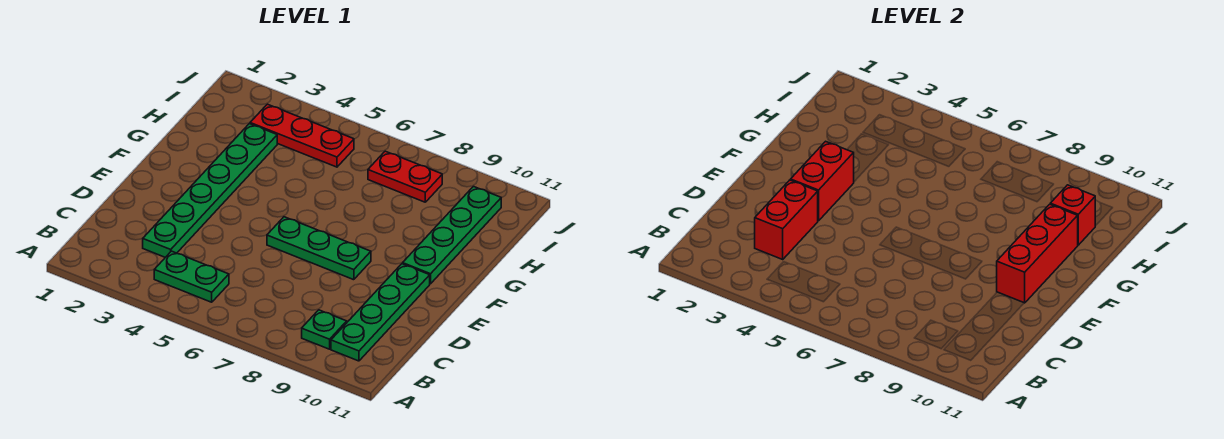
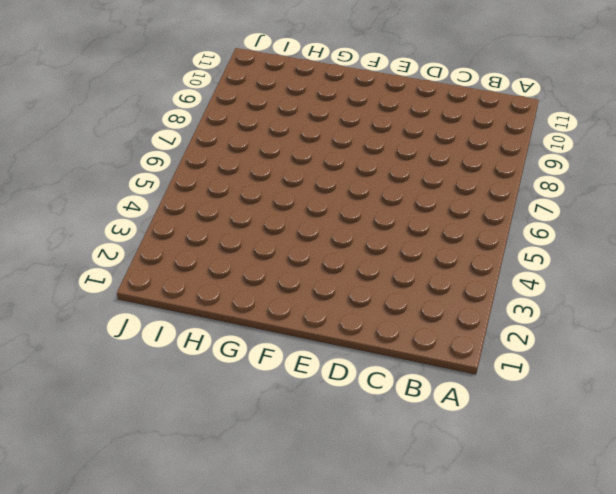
none -> green 1x2 plate [154,251,229,302]
none -> green 1x1 plate [302,310,347,349]
none -> green 1x4 plate [331,264,430,361]

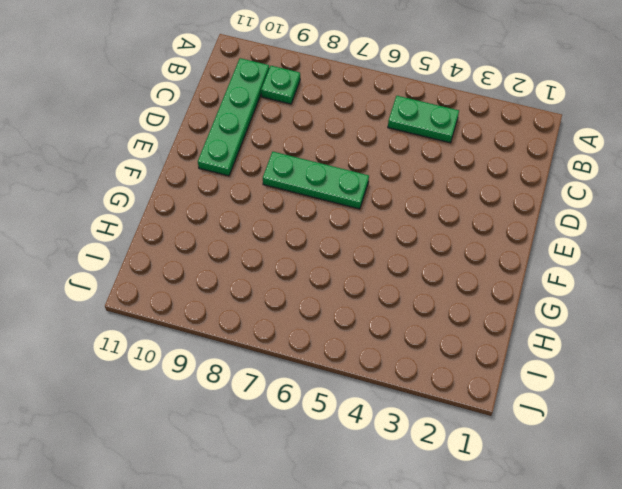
none -> green 1x6 plate [143,124,277,257]
none -> green 1x4 plate [403,187,501,284]
none -> red 1x3 plate [250,104,354,167]

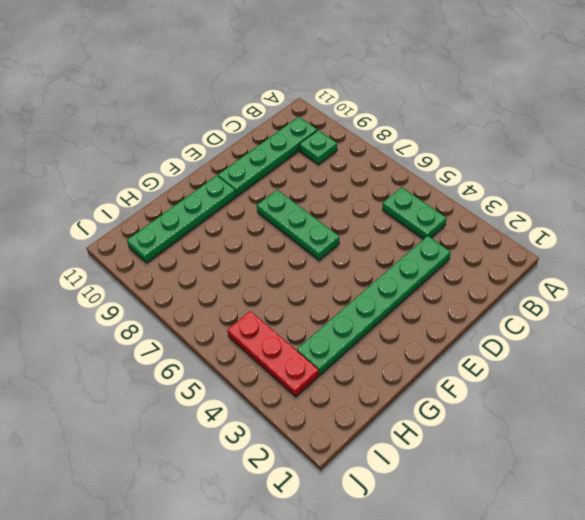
none -> red 1x2 plate [368,151,442,202]
none -> red 1x2 brick [755,180,818,259]
none -> red 1x2 brick [791,141,854,221]

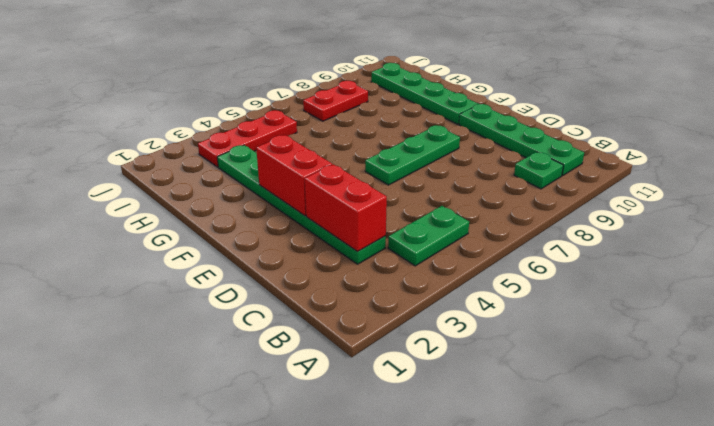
none -> red 1x3 brick [997,204,1078,303]
none -> red 1x1 brick [1050,185,1095,245]

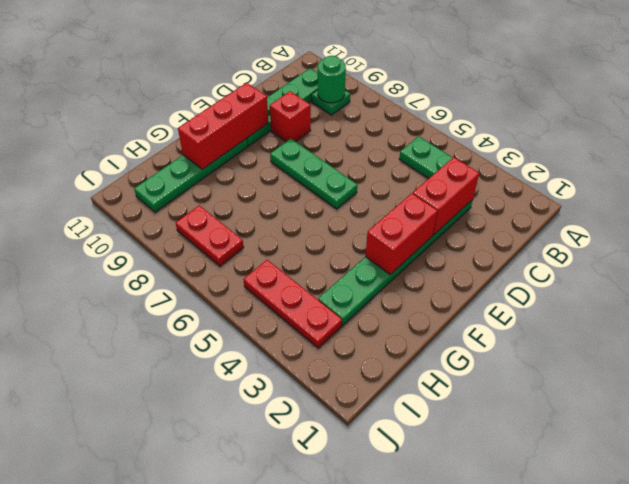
green 1x1 round brick [318,56,346,103] -> none
red 1x1 brick [270,91,311,142] -> red 1x1 brick moved to [1050,185,1095,245]

